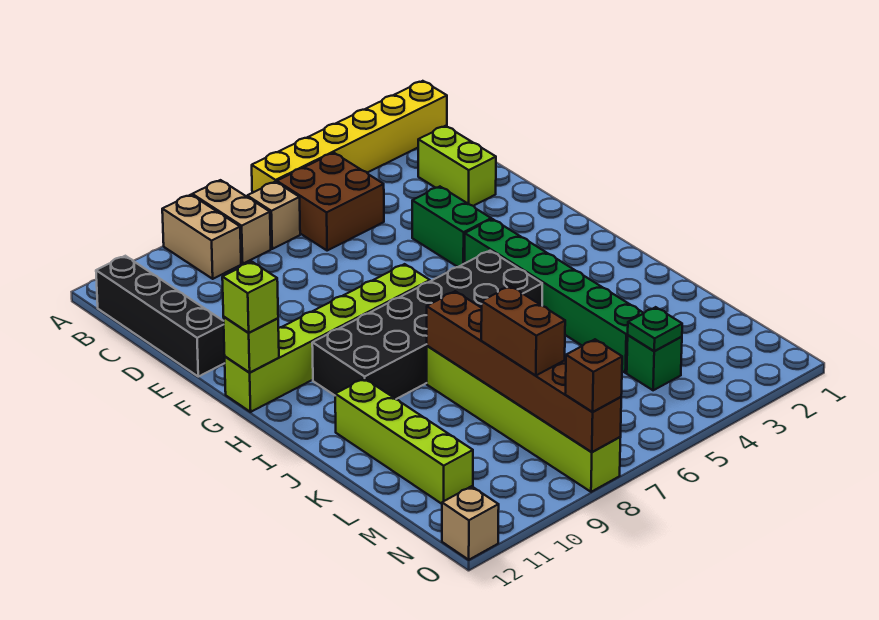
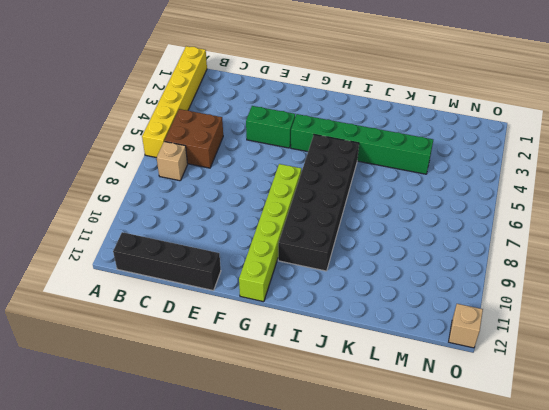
none -> tan 1x2 brick [192,180,271,264]
none -> tan 1x2 brick [162,195,241,279]
none -> lime 1x2 brick [418,126,496,206]

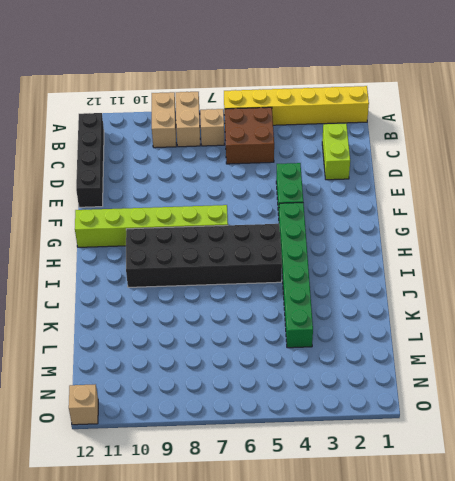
none -> lime 1x6 brick [427,346,621,492]
none -> lime 1x4 brick [335,378,473,504]
none -> green 1x1 brick [627,335,682,390]

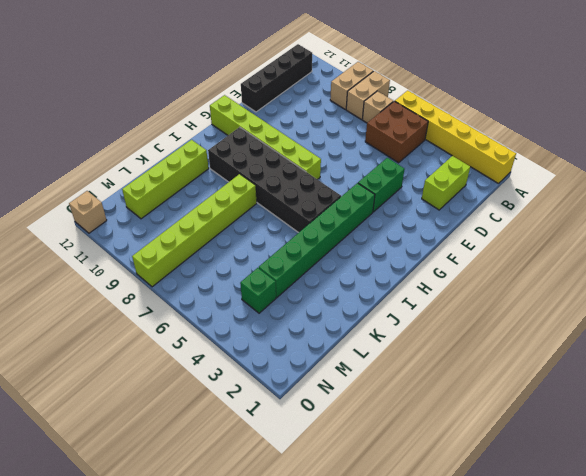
none -> lime 1x1 brick [224,317,279,373]
none -> brown 1x6 brick [427,291,621,452]
none -> green 1x1 plate [628,307,682,351]

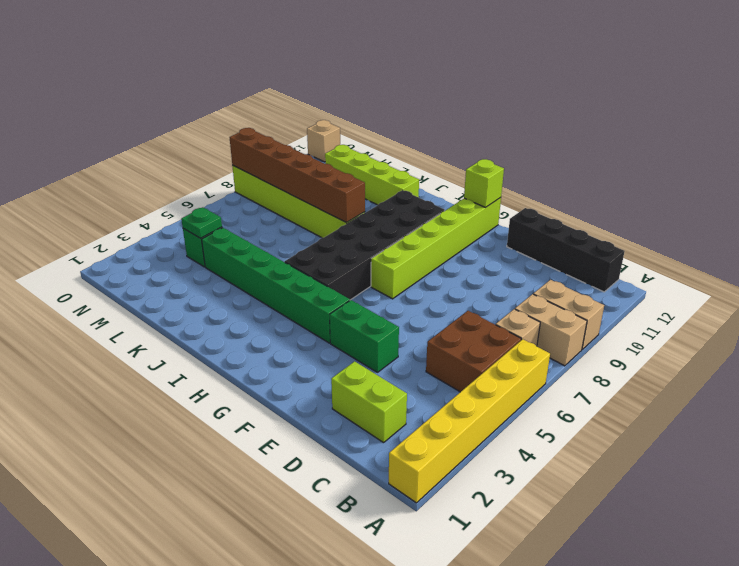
none -> lime 1x1 brick [222,262,278,333]
none -> brown 1x2 brick [481,286,565,376]
none -> brown 1x1 brick [565,339,622,412]

